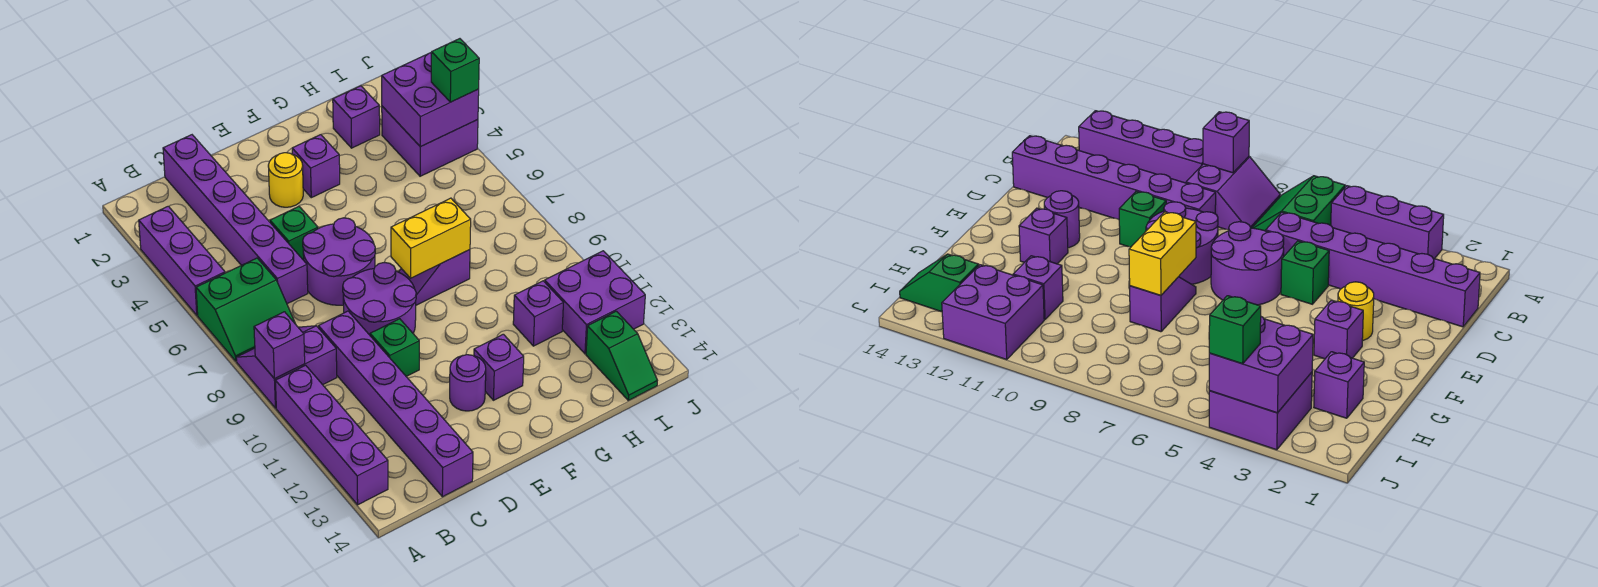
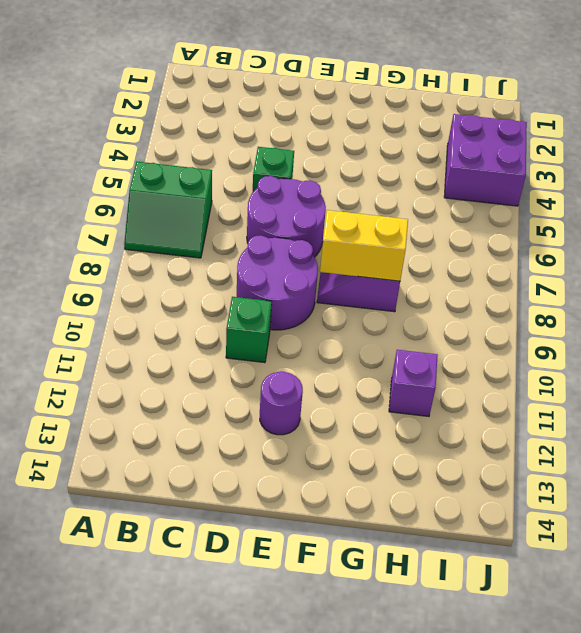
none -> purple 1x3 brick [139,206,225,315]
none -> purple 2x2 slope [236,326,337,408]
none -> purple 1x4 brick [275,365,388,505]

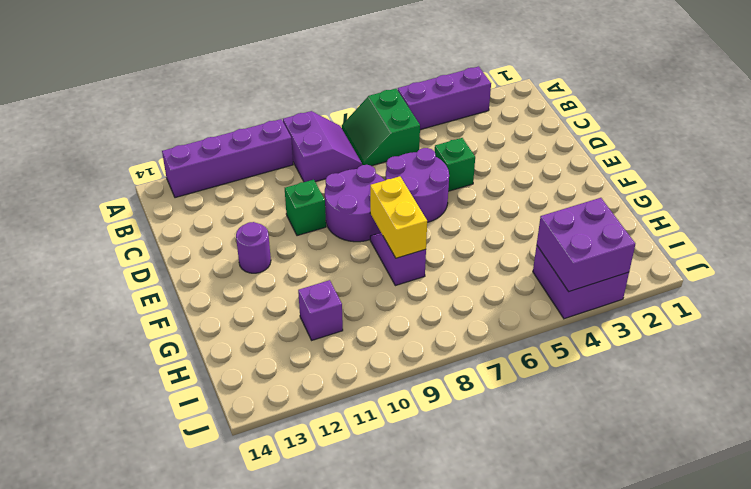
none -> purple 1x6 brick [163,135,308,304]
none -> purple 1x6 brick [318,311,473,497]
none -> yellow 1x1 round brick [268,153,303,207]

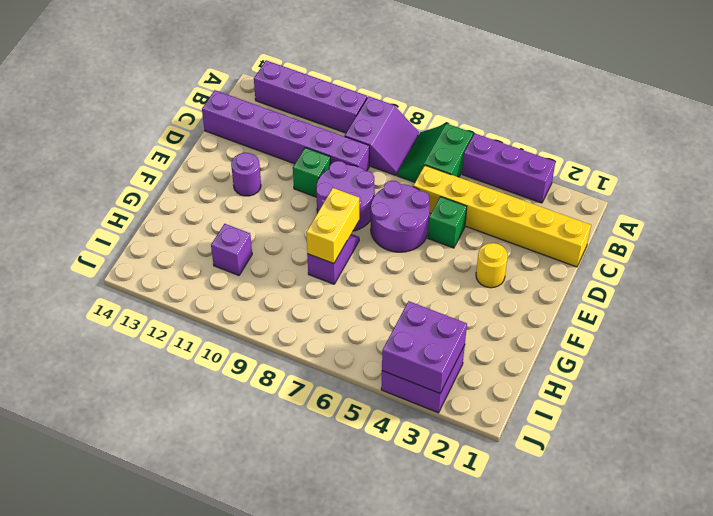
yellow 1x6 brick [413,166,591,267] -> purple 1x6 brick [163,135,308,304]
none -> purple 1x1 brick [292,135,340,198]
none -> purple 1x1 brick [474,334,524,400]
none -> purple 1x1 brick [333,86,380,148]

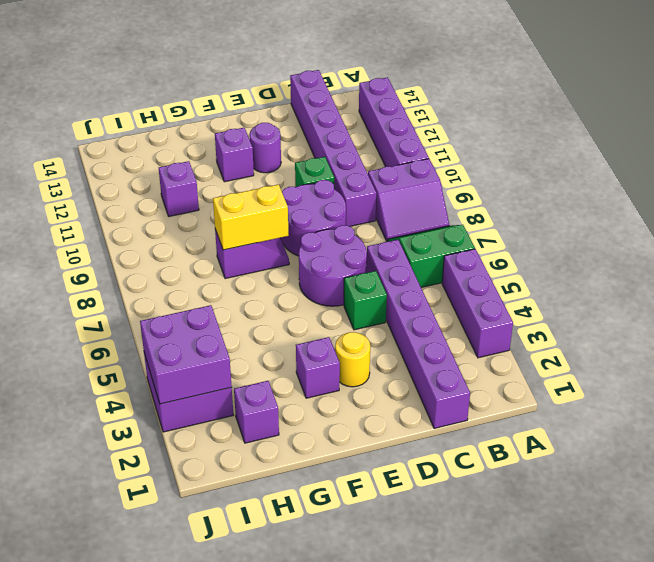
none -> purple 2x2 brick [545,251,645,354]
none -> green 1x2 slope [586,311,657,400]
none -> purple 1x1 brick [254,312,305,379]

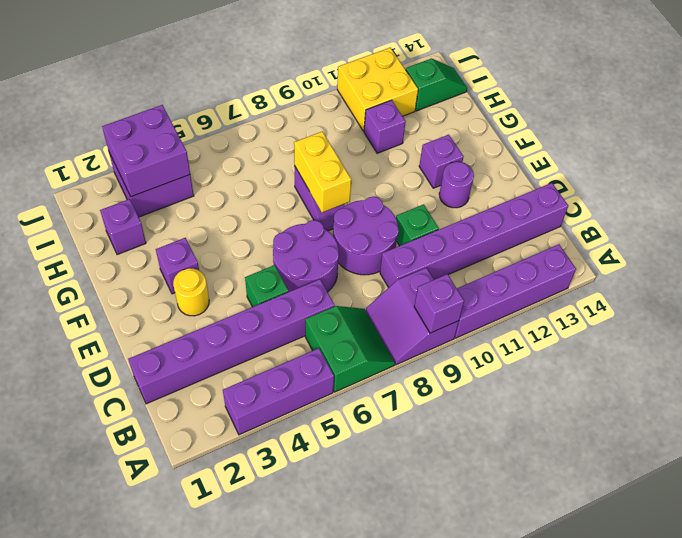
yellow 2x2 brick [337,48,418,131] -> purple 2x2 brick [545,251,645,354]
none -> green 1x1 brick [431,39,479,102]

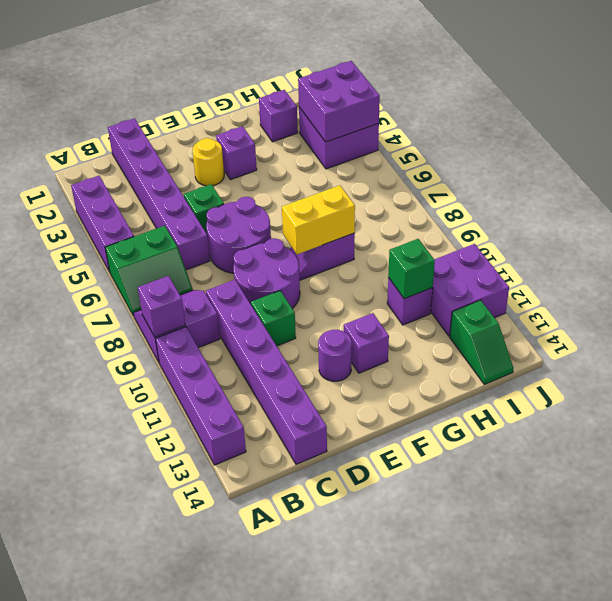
green 1x1 brick [388,239,435,299] -> green 1x1 brick moved to [431,39,479,102]

